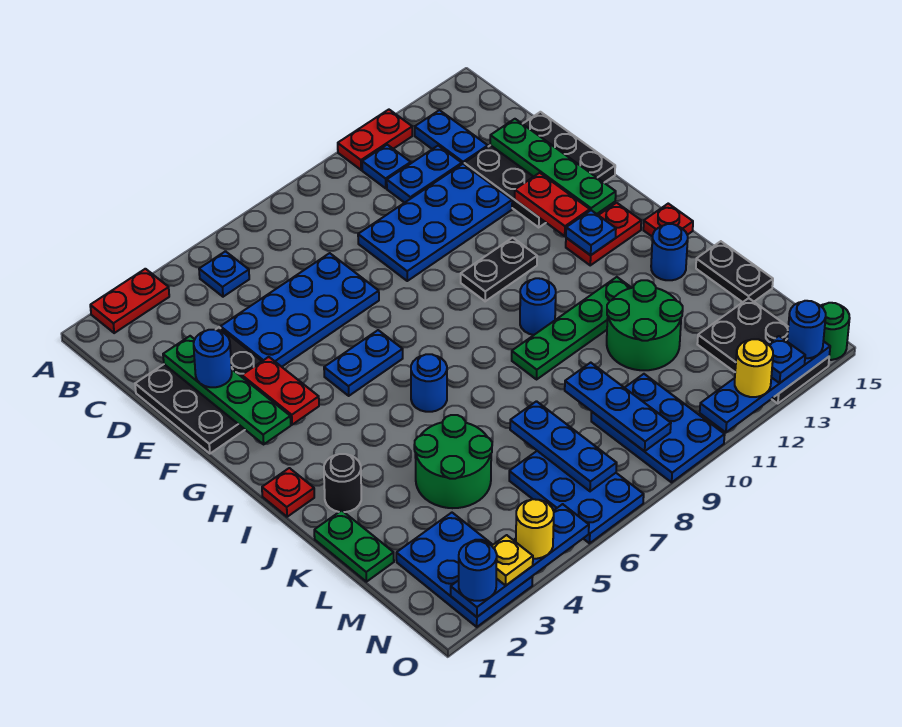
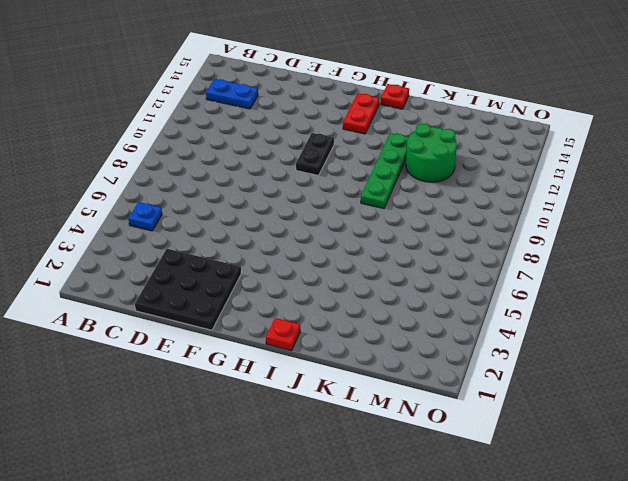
none -> red 1x2 plate [90,269,169,333]
none -> red 1x2 plate [338,110,412,170]
none -> blue 1x1 plate [362,145,411,188]
none -> blue 1x2 plate [387,146,462,203]

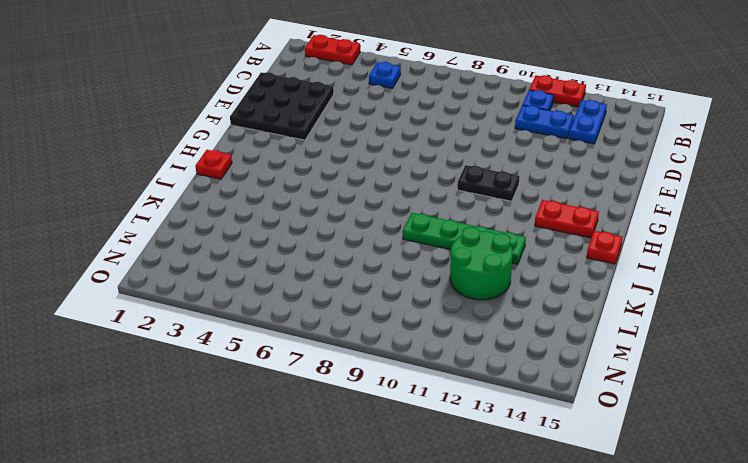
none -> blue 2x4 plate [221,253,379,367]
none -> blue 2x4 plate [358,164,512,281]
none -> black 3x3 plate [464,112,615,227]
none -> blue 1x2 plate [324,330,403,396]

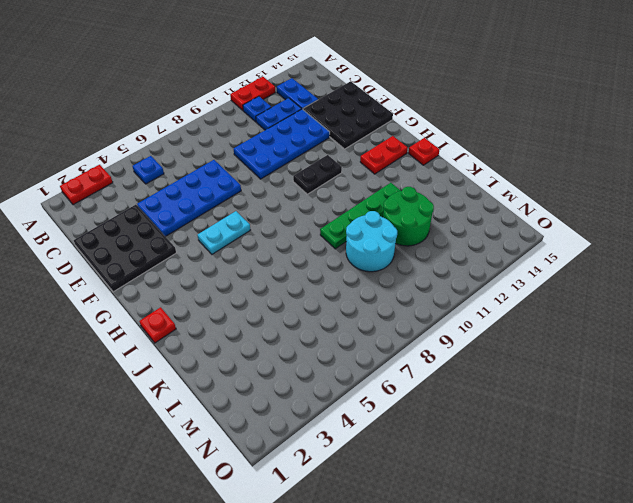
cyan 1x2 plate [197,211,250,254] -> blue 1x2 plate [324,330,403,396]
cyan 2x2 round brick [346,211,397,272] -> none
none -> blue 1x1 round brick [411,354,447,412]
none -> blue 1x1 round brick [520,278,556,335]
none -> black 1x1 round brick [324,454,361,512]
none -> blue 1x1 round brick [651,224,688,280]

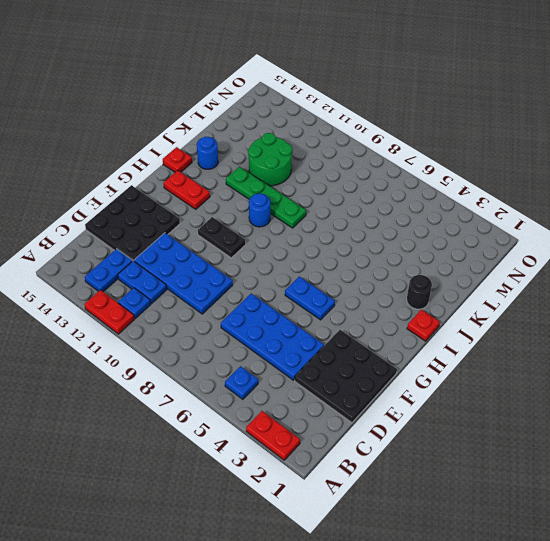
none -> blue 1x1 round brick [411,354,447,412]
none -> green 1x2 plate [314,510,394,582]
none -> green 2x2 round brick [414,415,492,508]
none -> black 1x2 plate [696,241,773,302]

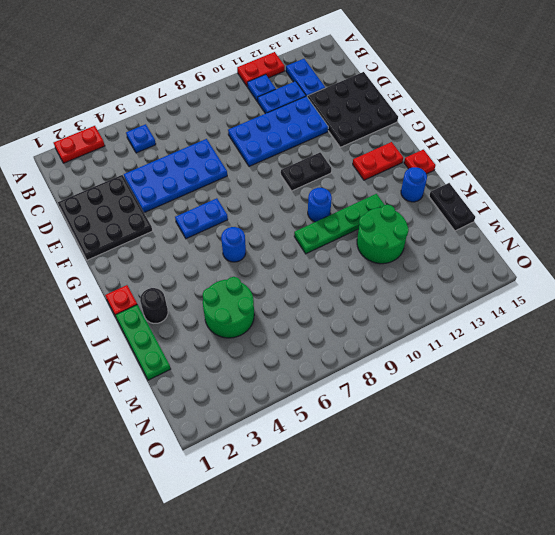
green 1x3 plate [116,305,171,380] -> green 1x2 plate [314,510,394,582]
none -> blue 2x3 plate [396,513,532,627]
none -> blue 2x3 plate [509,451,644,543]
none -> blue 2x3 plate [591,374,725,482]
none -> black 2x3 plate [697,298,829,404]

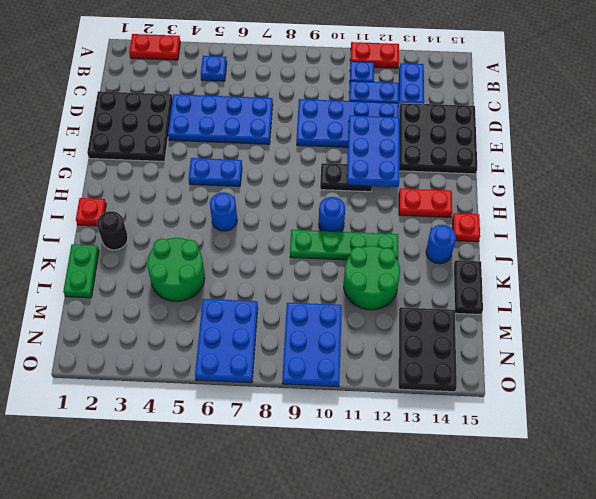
blue 2x3 plate [347,116,400,187] -> blue 2x3 plate moved to [396,513,532,627]
none -> green 1x1 round brick [821,303,850,360]
none -> green 1x4 plate [163,336,291,444]
none -> green 1x4 plate [490,119,616,214]
none -> red 1x2 plate [242,357,319,425]

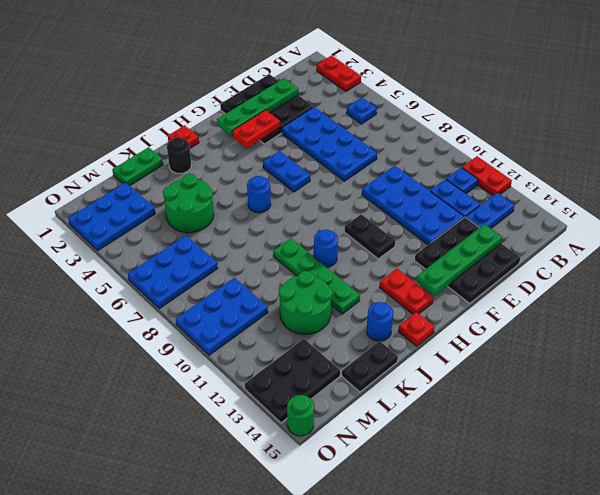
none -> red 1x2 plate [515,173,590,236]
none -> blue 1x1 plate [566,210,616,255]
none -> blue 1x3 plate [510,401,617,491]
none -> blue 1x3 plate [565,363,671,451]

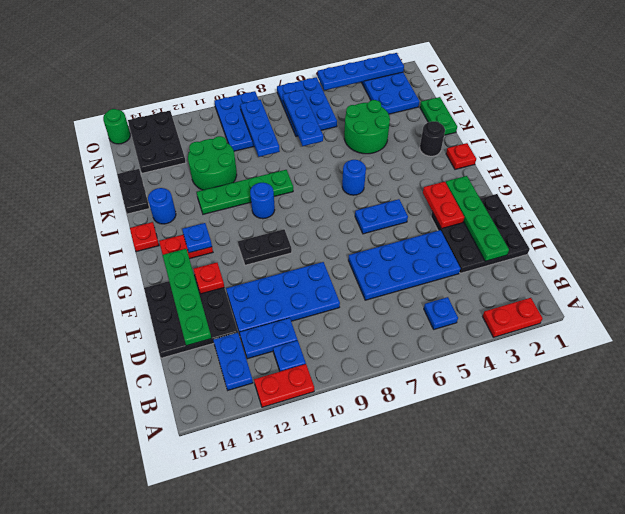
red 1x1 plate [194,263,224,294] -> red 1x2 plate [515,173,590,236]
none -> blue 1x4 plate [700,340,830,432]
none -> blue 1x1 round brick [194,330,232,387]
none -> blue 1x1 round brick [459,541,497,601]
none -> yellow 1x1 plate [492,535,533,585]

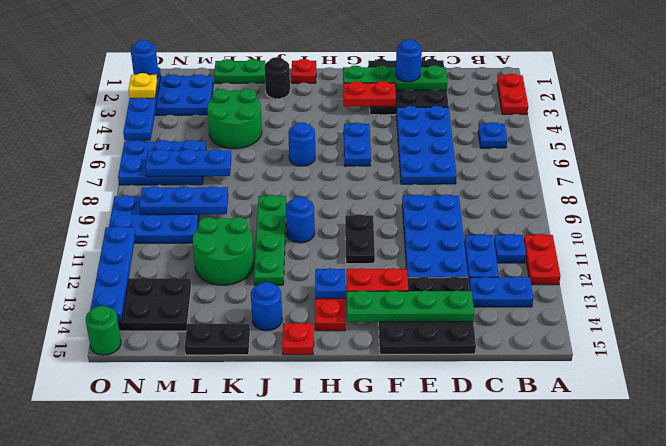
none -> yellow 1x1 round brick [516,499,554,559]
none -> yellow 1x1 round brick [735,339,773,397]
none -> blue 1x1 plate [768,336,805,383]
none -> blue 1x1 round brick [787,301,826,358]

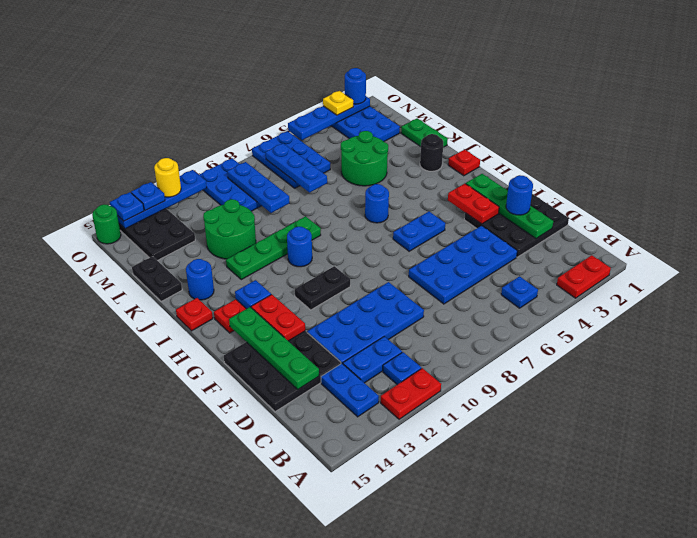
blue 1x1 plate [110,192,144,221] -> blue 1x1 round brick [787,301,826,358]
none -> yellow 1x1 round brick [516,499,554,559]

